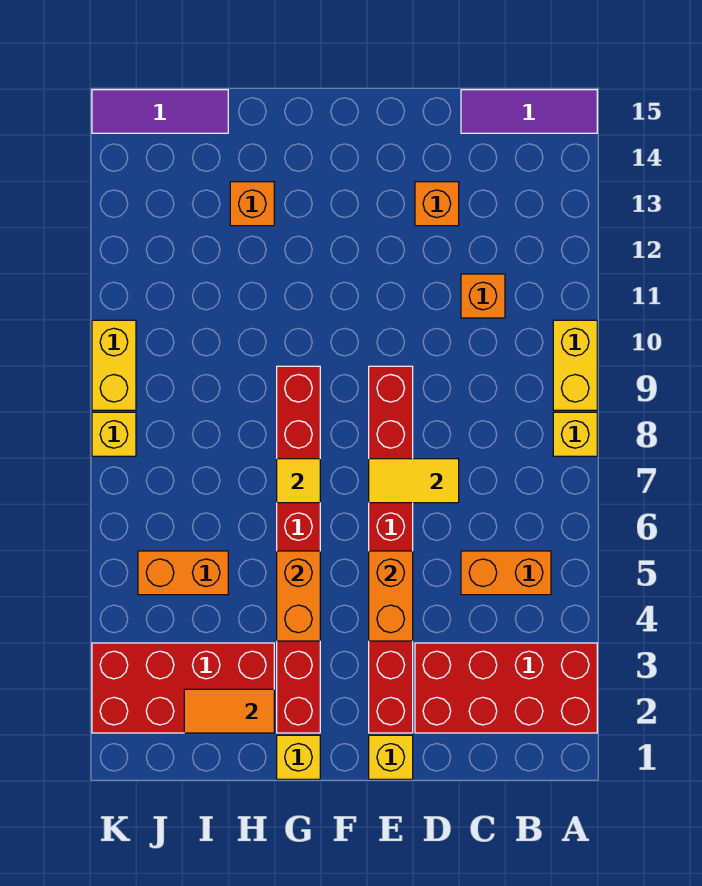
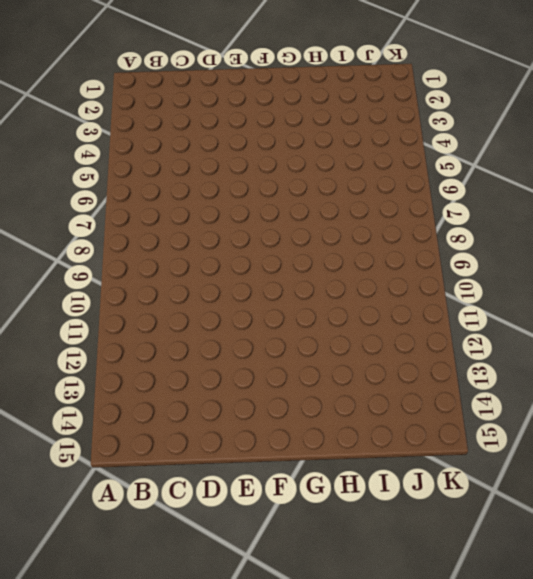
none -> red 2x4 brick [415,643,597,733]
none -> yellow 1x1 brick [553,412,597,456]
none -> yellow 1x2 brick [553,320,597,410]

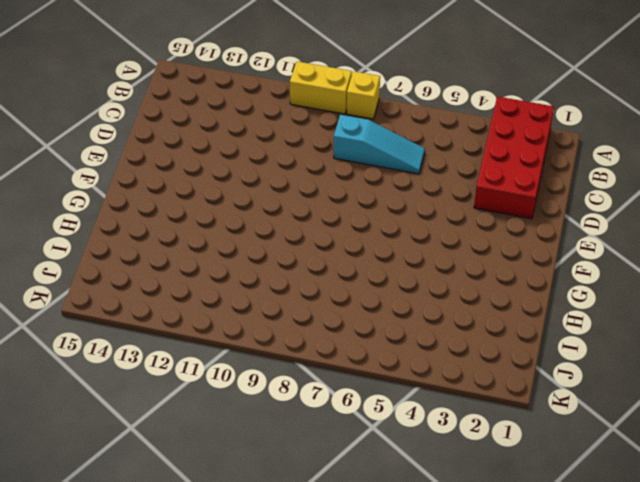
cyan 1x3 slope [334,115,425,174] -> none
none -> purple 1x3 tile [461,90,597,133]
none -> orange 1x2 brick [461,551,551,595]
none -> orange 1x1 brick [461,274,505,318]

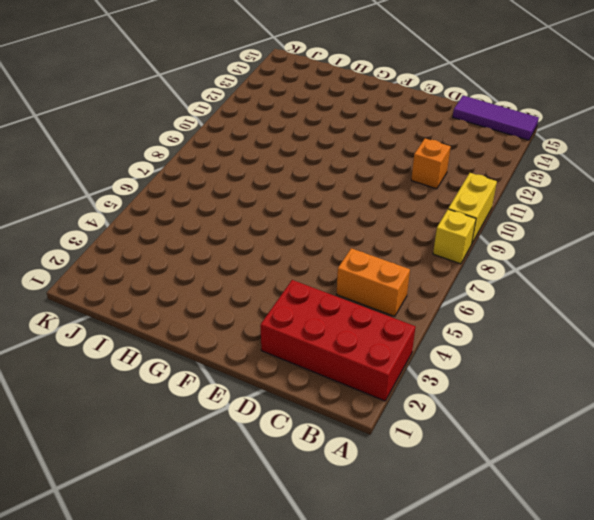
none -> orange 1x1 brick [415,182,459,226]
none -> yellow 1x1 brick [369,735,413,779]
none -> red 1x8 brick [369,366,413,733]

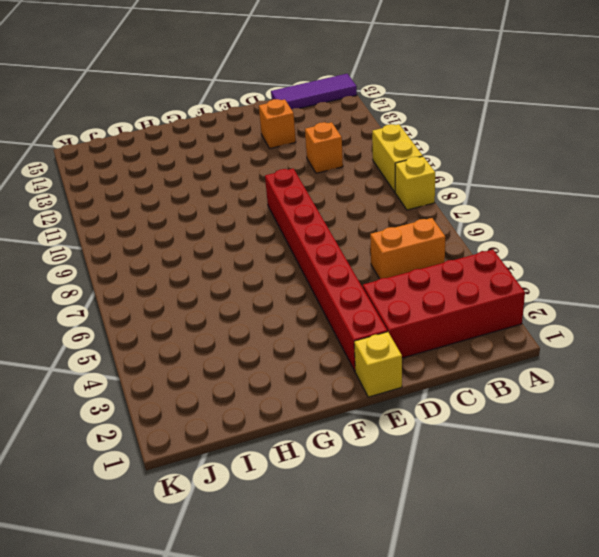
none -> yellow 1x1 brick [277,735,320,779]
none -> red 1x8 brick [277,366,320,733]
none -> red 2x4 brick [92,643,274,733]

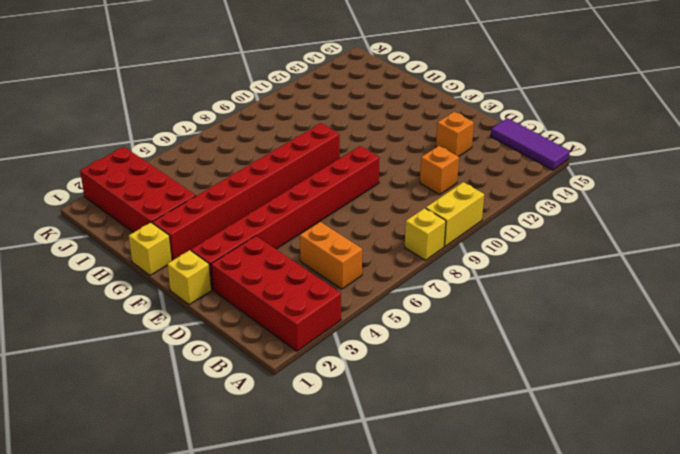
none -> orange 1x1 brick [230,182,274,226]
none -> orange 1x2 brick [138,551,228,595]
none -> purple 1x3 tile [92,90,228,133]

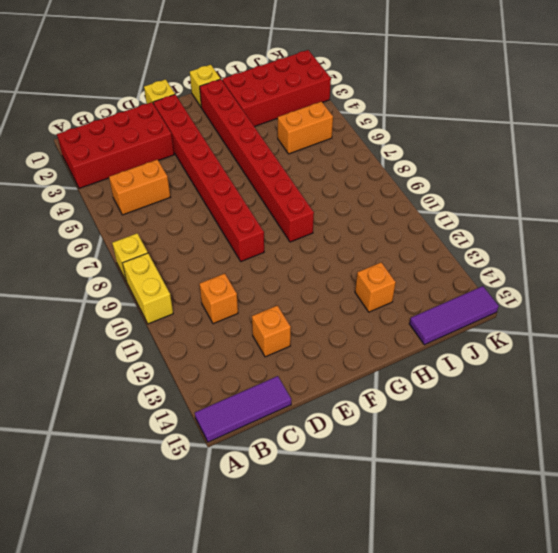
none -> yellow 1x1 brick [92,412,136,456]
none -> yellow 1x2 brick [92,320,136,410]
none -> yellow 1x2 tile [369,459,459,503]

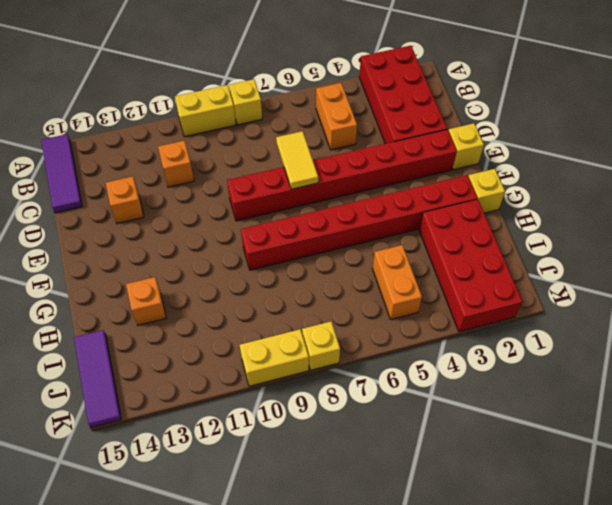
none -> orange 1x2 brick [369,551,413,641]
none -> orange 1x2 brick [277,551,320,641]
none -> yellow 1x1 tile [277,459,320,503]

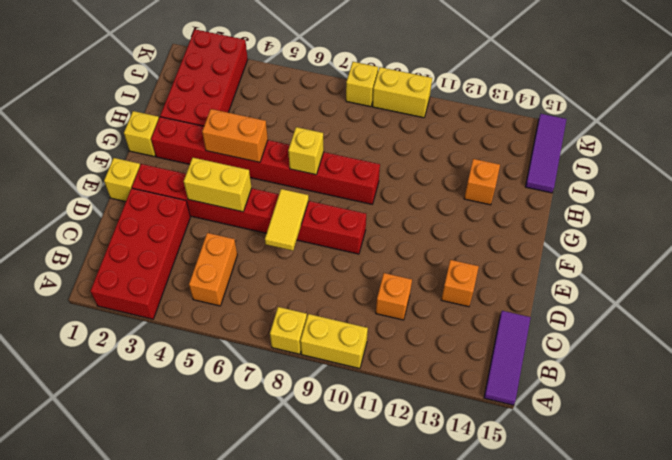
yellow 1x2 brick [184,158,252,212] -> orange 1x2 brick [369,551,413,641]
yellow 1x1 brick [288,127,324,175] -> yellow 1x1 tile [277,459,320,503]
none -> orange 1x2 brick [138,551,228,595]
none -> orange 1x2 tile [184,689,274,733]

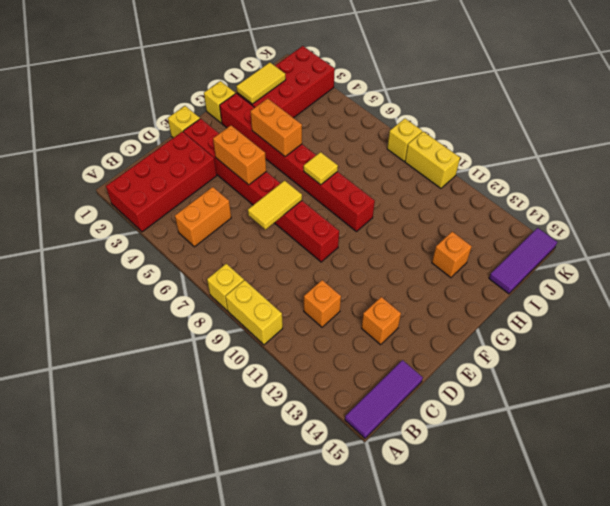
yellow 1x2 tile [236,62,286,104] -> orange 1x2 tile [184,689,274,733]
none -> orange 1x2 brick [138,551,228,595]

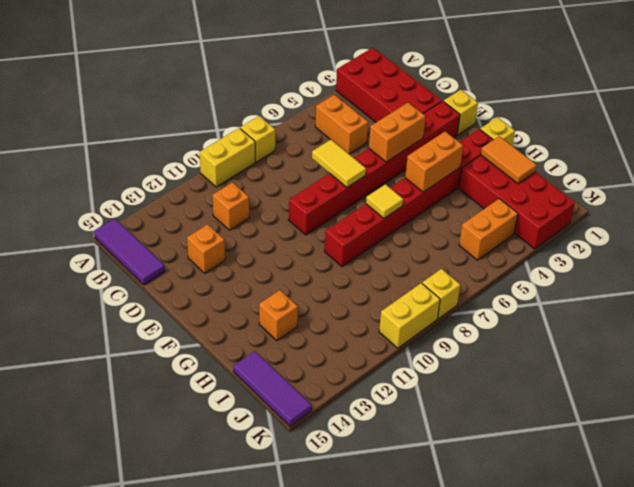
orange 1x2 brick [459,199,518,260] -> orange 1x2 brick turned to [138,551,228,595]

